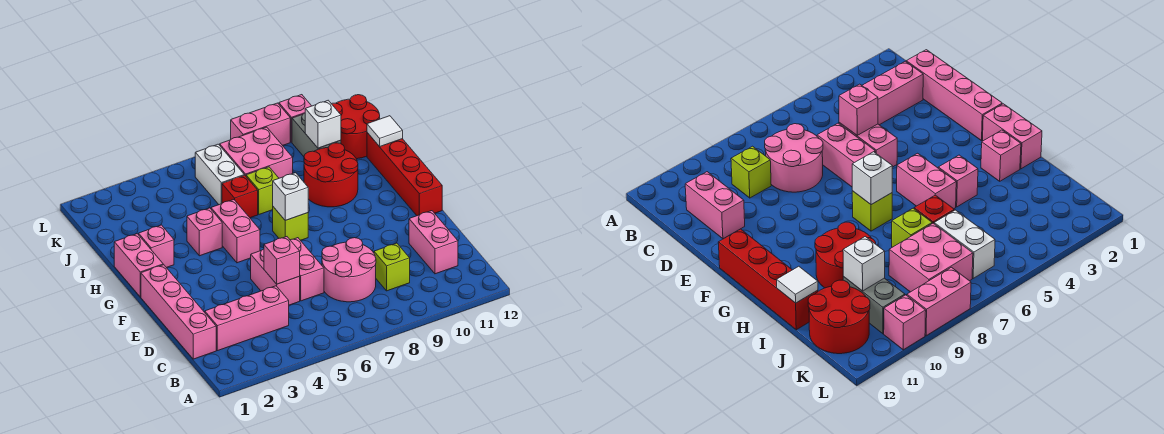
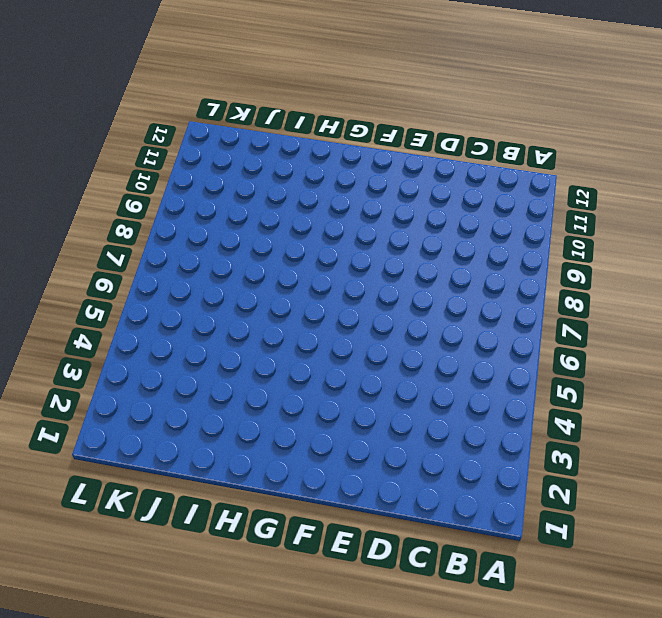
none -> pink 1x4 brick [141,265,216,359]
none -> pink 1x3 brick [205,286,289,351]
none -> pink 2x2 round brick [322,238,376,302]

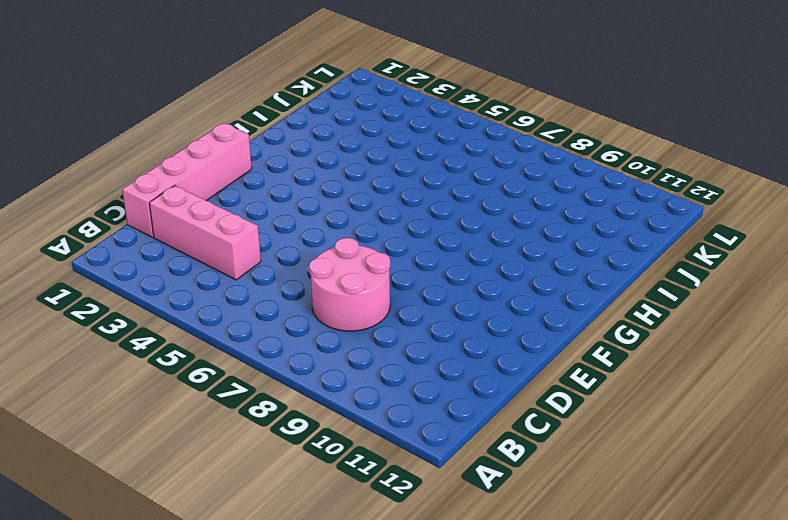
none -> lime 1x1 brick [374,243,410,291]
none -> pink 1x2 brick [409,211,458,274]
none -> pink 1x2 brick [251,249,300,305]

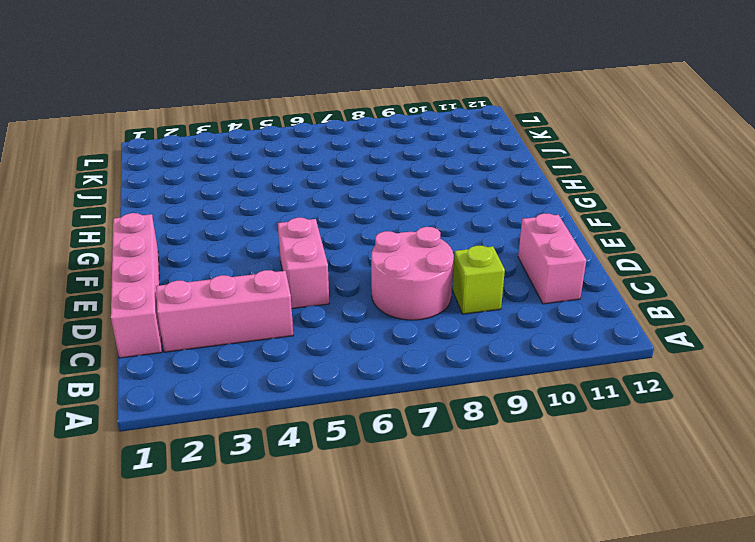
none -> pink 1x2 brick [291,238,324,301]
none -> red 1x4 brick [367,133,442,216]
none -> pink 1x2 brick [114,234,163,297]

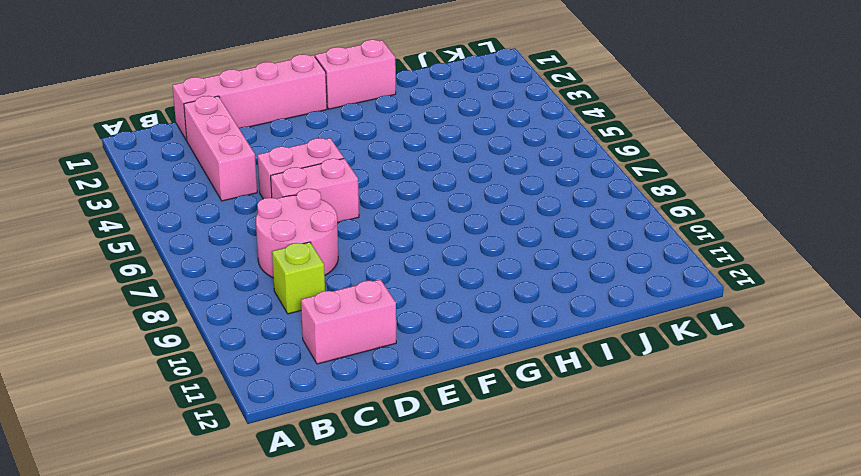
none -> red 1x4 brick [367,133,442,216]
none -> pink 1x2 brick [211,200,260,263]
none -> lime 1x1 brick [273,207,308,240]

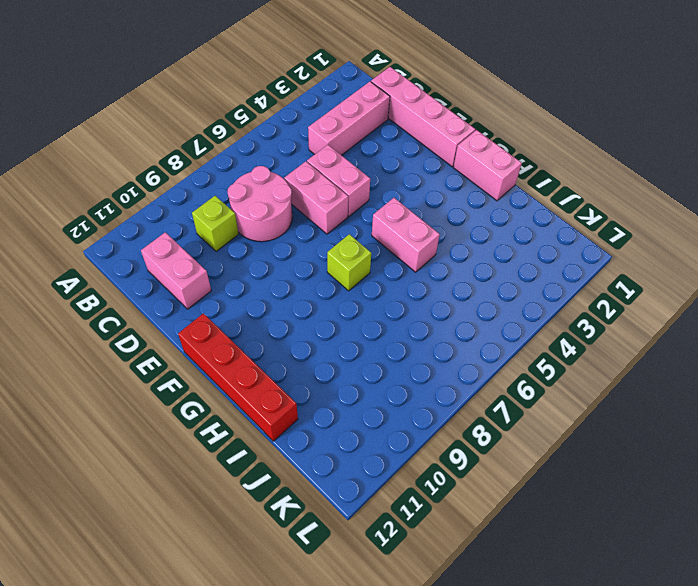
none -> pink 1x1 brick [139,225,174,268]
none -> pink 1x1 brick [187,208,222,256]
none -> red 2x2 round brick [304,143,358,207]

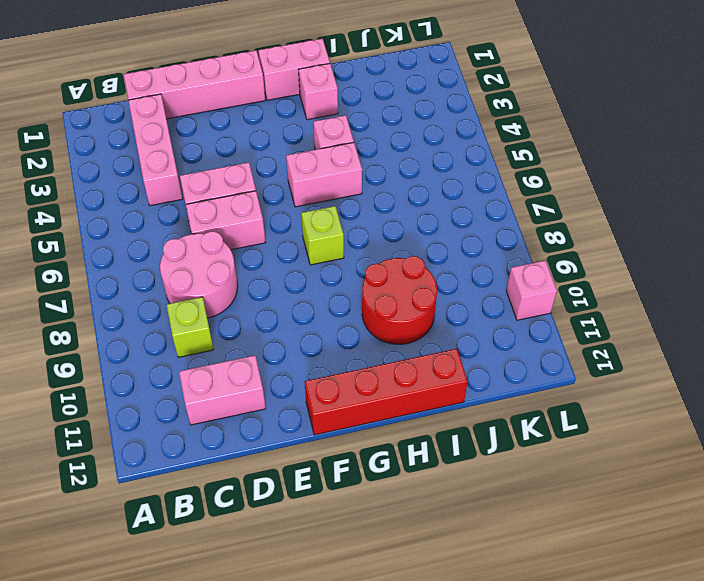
none -> red 1x1 brick [222,175,258,218]
none -> lime 1x1 brick [246,167,279,214]
none -> white 1x2 brick [195,144,244,205]

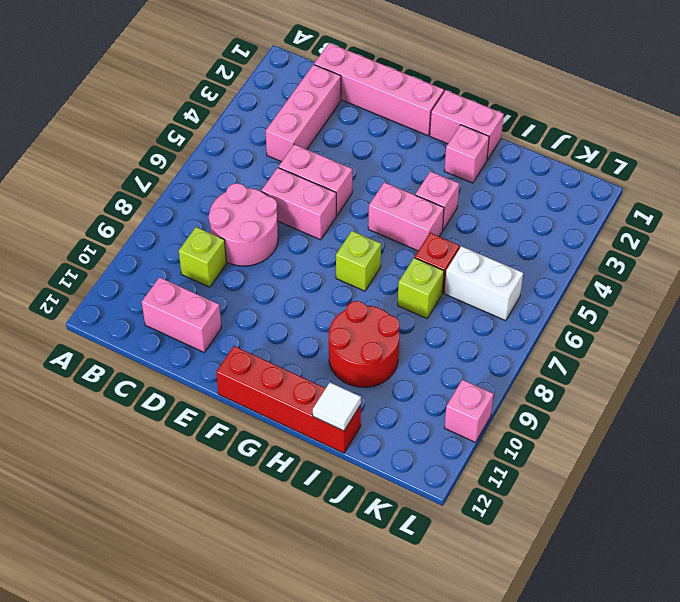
none -> pink 2x2 brick [220,127,293,178]
none -> grey 1x2 brick [292,113,341,157]
none -> red 2x2 round brick [332,95,380,159]

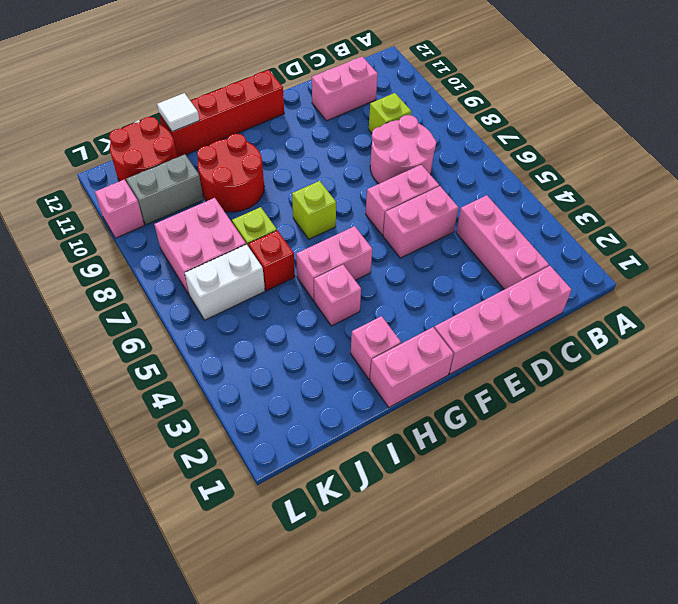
none -> pink 1x2 brick [231,103,290,145]
none -> pink 1x1 brick [264,237,300,284]
none -> white 1x1 brick [273,173,308,220]

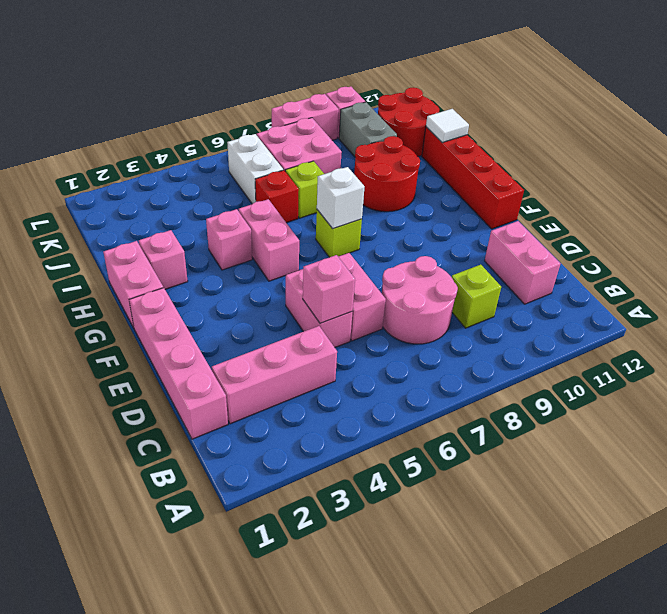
none -> white 1x1 brick [305,100,341,148]

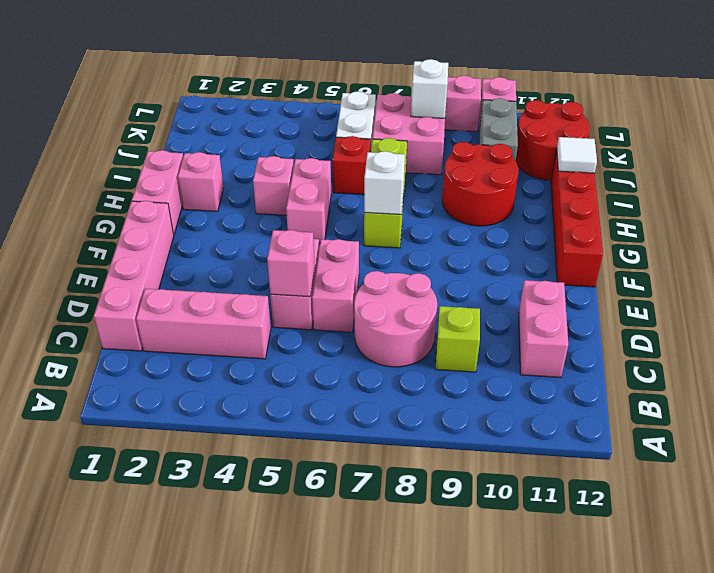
white 1x1 brick [411,59,448,118] -> white 1x1 brick moved to [305,100,341,148]

